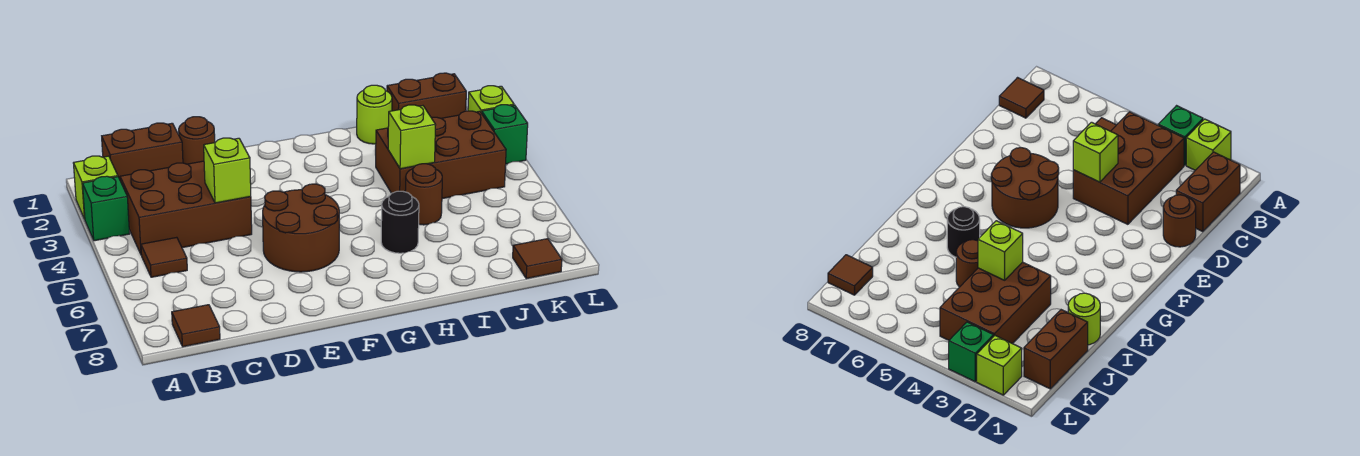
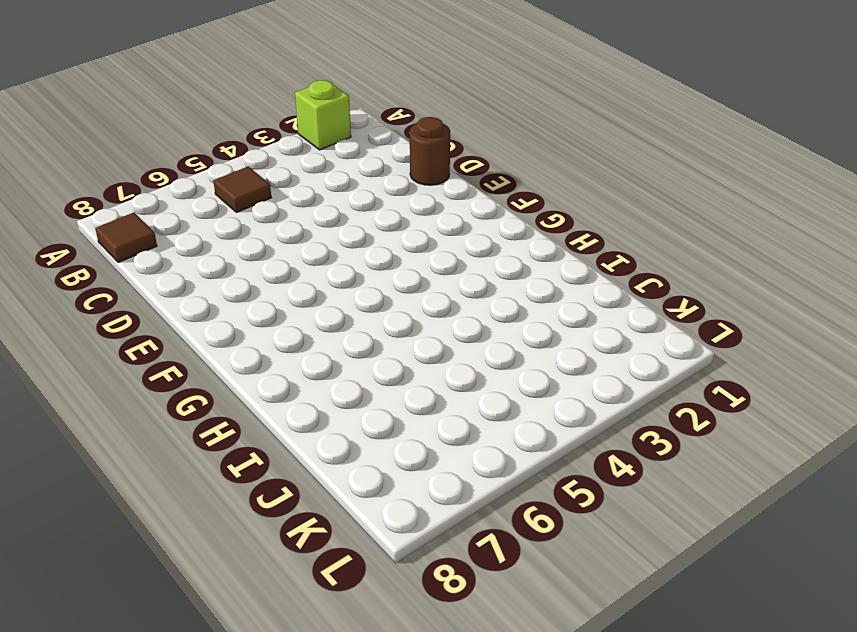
none -> green 1x1 brick [82,176,130,241]
none -> brown 1x2 brick [102,123,183,179]
none -> brown 2x3 brick [120,161,252,254]

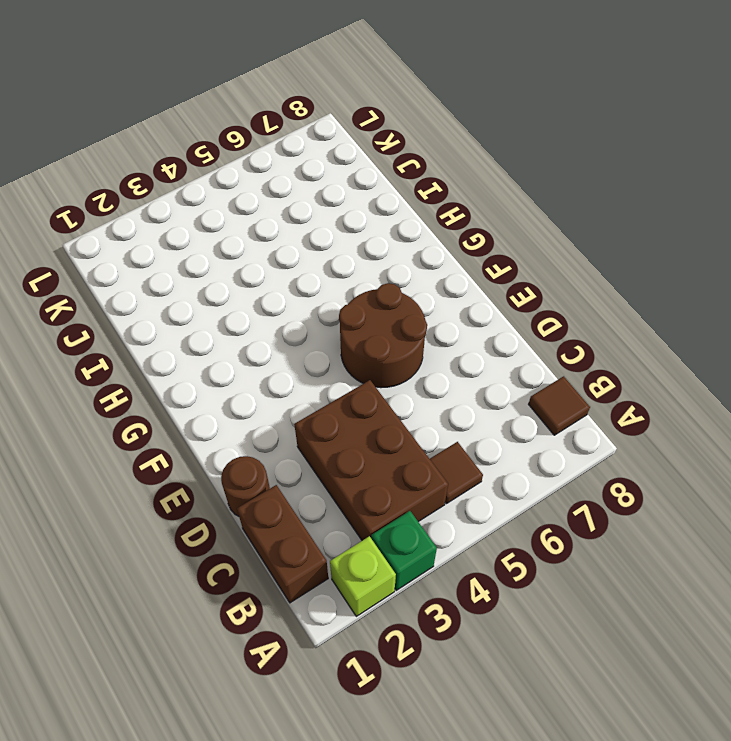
none -> black 1x1 round brick [381,191,419,253]
none -> lime 1x1 round brick [357,85,392,144]
none -> brown 2x3 brick [375,111,506,199]

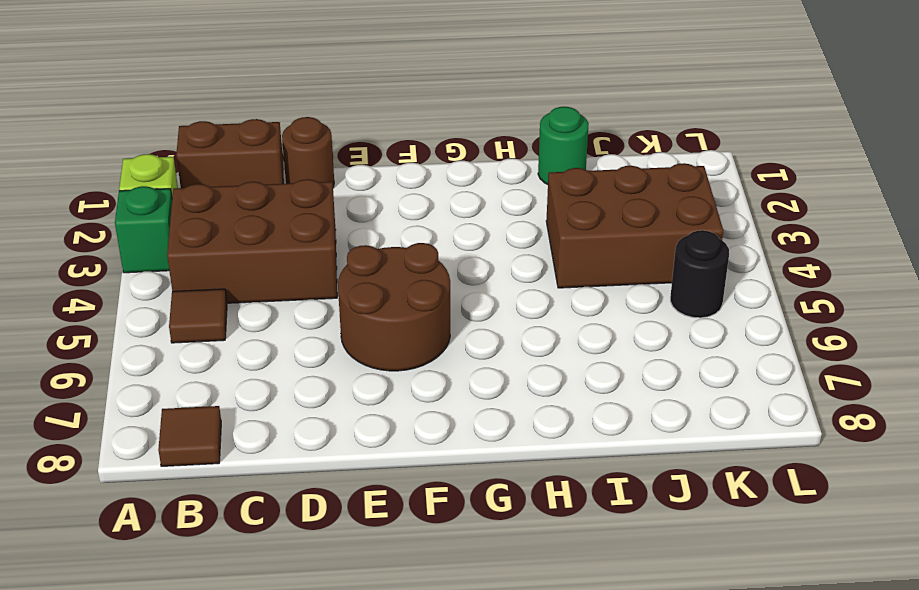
green 1x1 round brick [538,107,589,184] -> lime 1x1 round brick [357,85,392,144]
black 1x1 round brick [670,230,729,318] -> black 1x1 round brick moved to [381,191,419,253]
none -> brown 1x1 round brick [405,164,442,225]
none -> brown 1x2 brick [387,73,466,118]
none -> brown 1x1 tile [513,239,562,279]

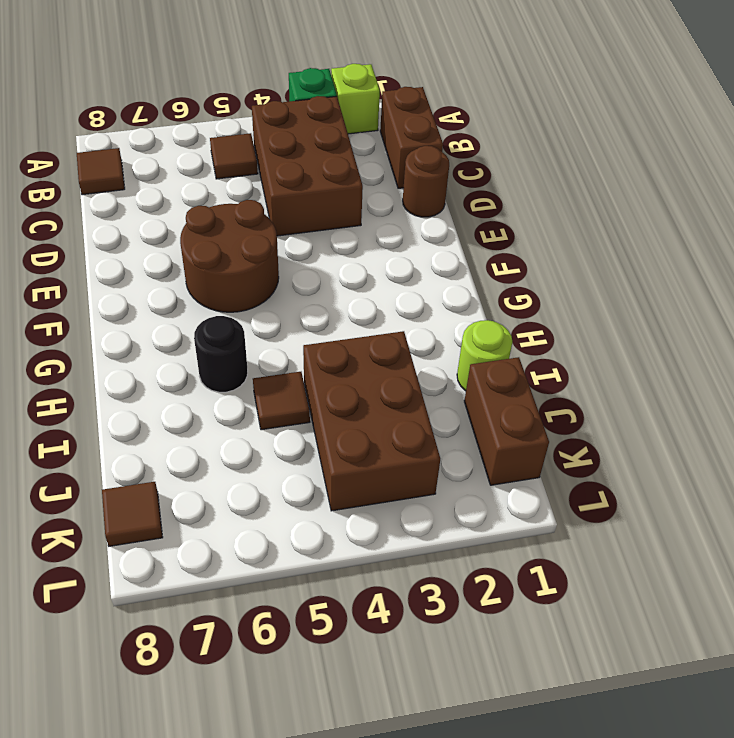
brown 1x1 tile [253,372,310,430] -> brown 1x1 round brick [405,164,442,225]
none -> lime 1x1 brick [468,86,514,113]
none -> green 1x1 brick [482,105,528,164]
none -> lime 1x1 brick [204,138,251,203]

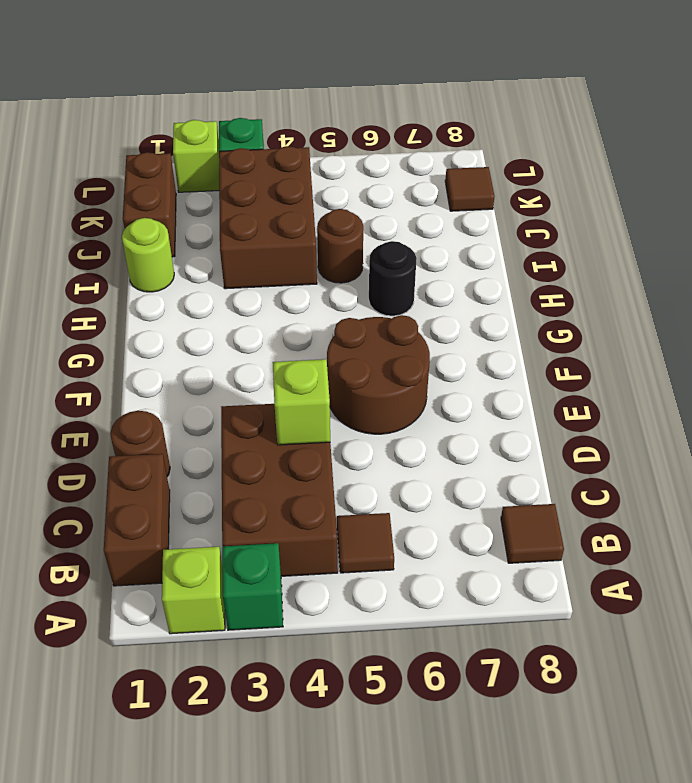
none -> lime 1x1 brick [388,105,436,169]

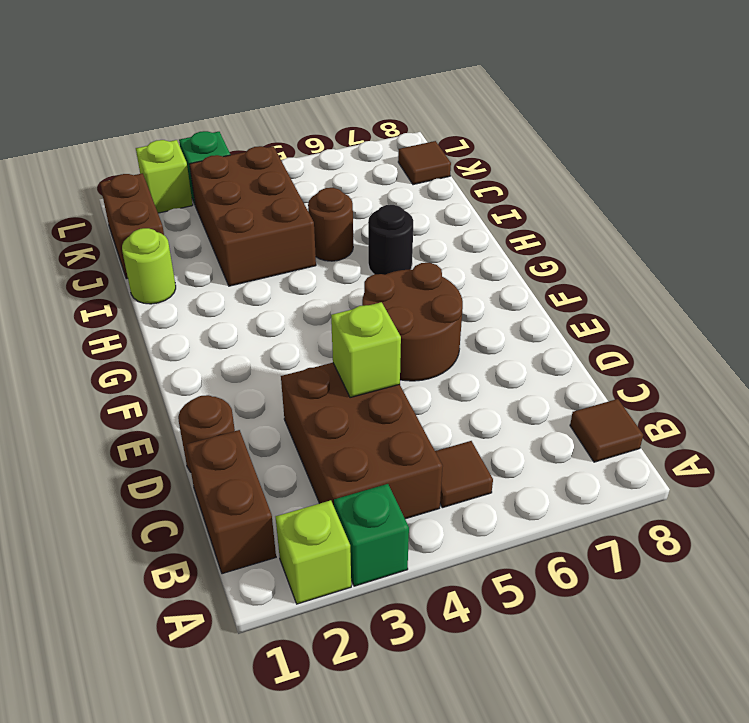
none -> lime 1x1 brick [388,105,436,169]

